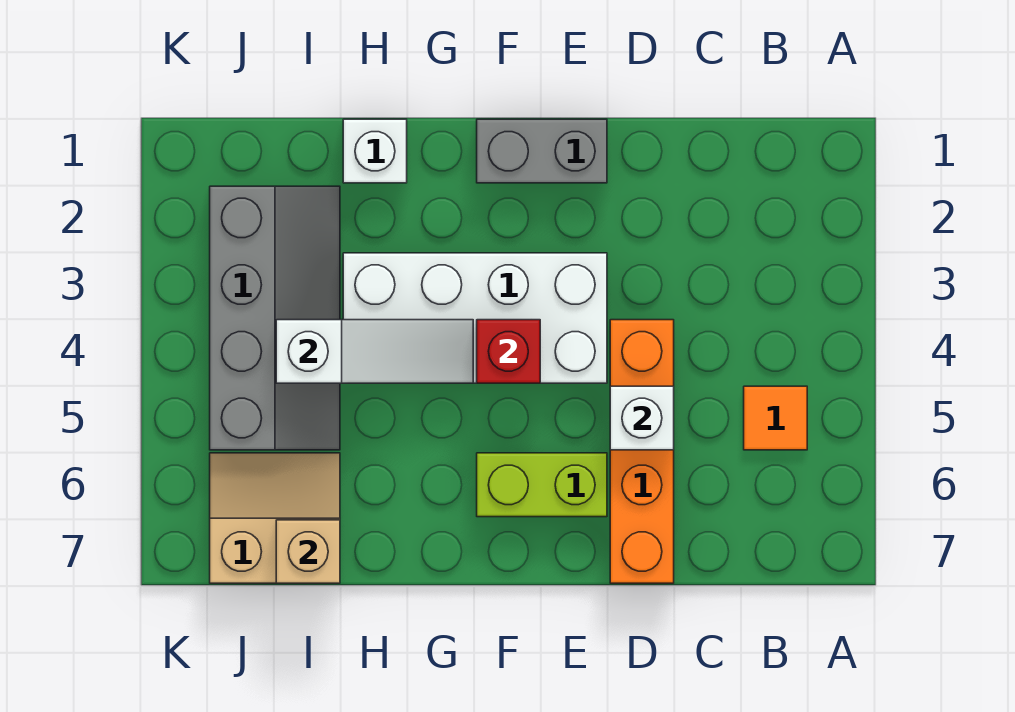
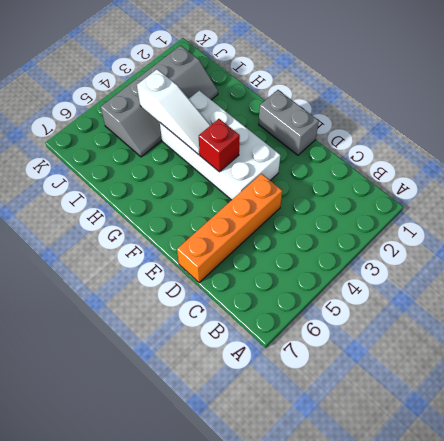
none -> orange 1x1 tile [744,386,807,450]
none -> lime 1x2 brick [477,453,607,517]
none -> white 1x1 brick [343,119,407,183]

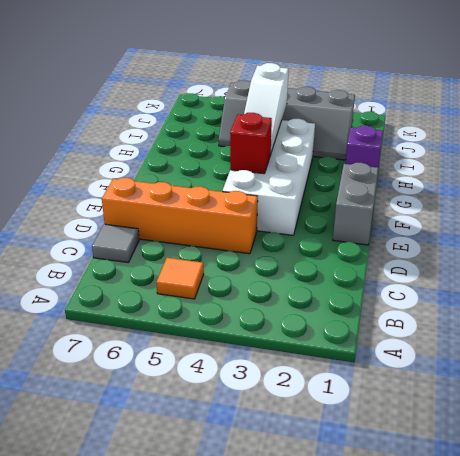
grey 1x1 tile [92,224,139,262] -> none
purple 1x1 brick [346,126,383,168] -> white 1x1 brick [343,119,407,183]
none -> lime 1x2 brick [477,453,607,517]
none -> tan 2x2 slope [210,453,340,583]
none -> white 1x1 brick [610,386,674,450]

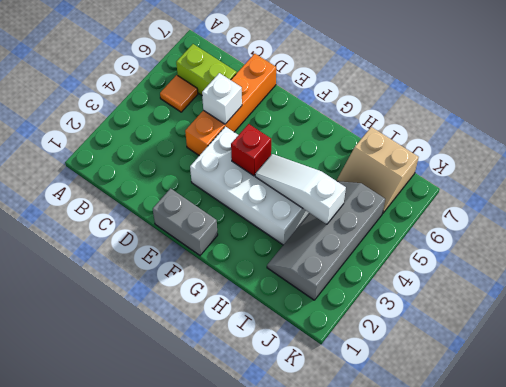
lime 1x2 brick [176,44,237,95] -> lime 1x2 brick moved to [477,453,607,517]
none -> white 1x1 brick [343,119,407,183]
none -> tan 1x1 brick [276,520,340,583]

